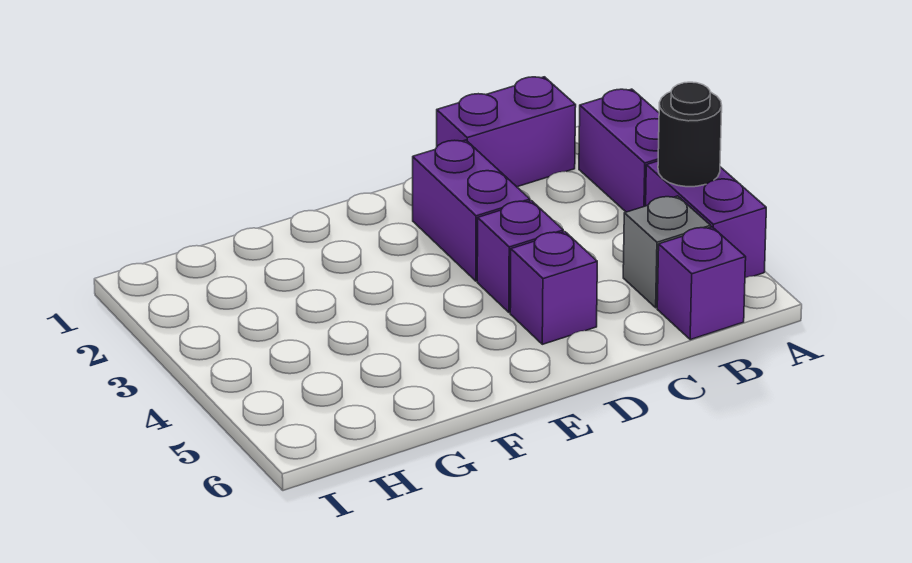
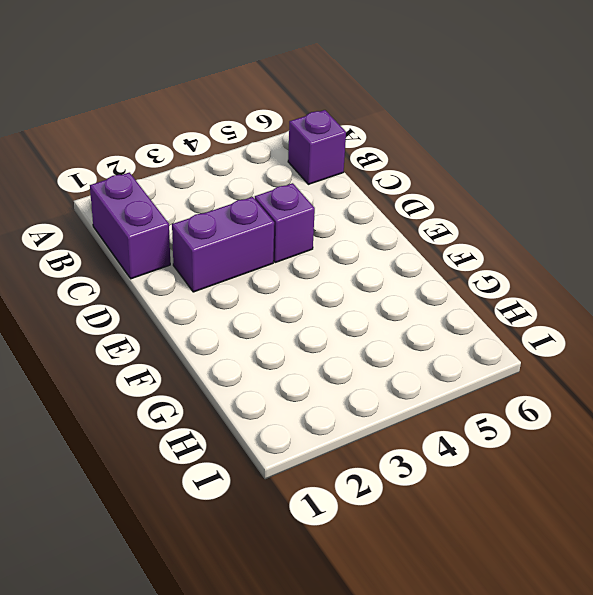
none -> purple 1x2 brick [579,89,659,212]
none -> purple 1x2 brick [646,161,766,278]

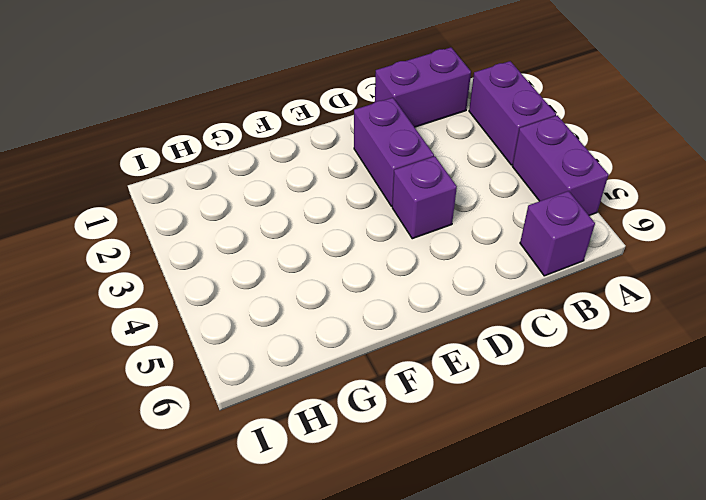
none -> grey 1x1 brick [623,196,711,308]
none -> purple 1x1 brick [510,232,597,344]

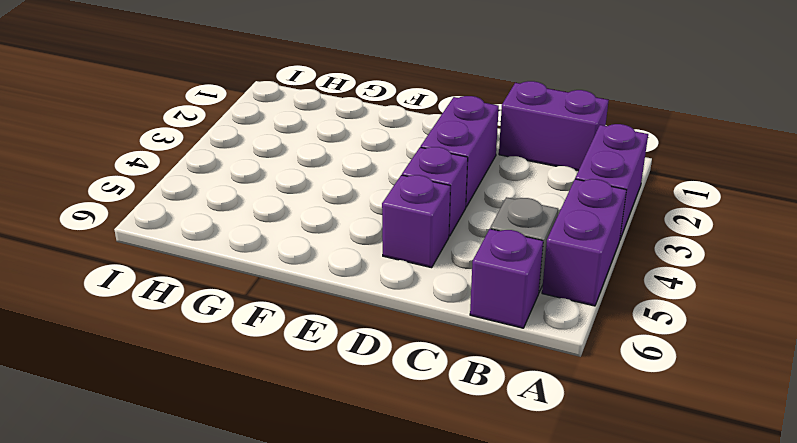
none -> black 1x1 round brick [658,82,722,187]

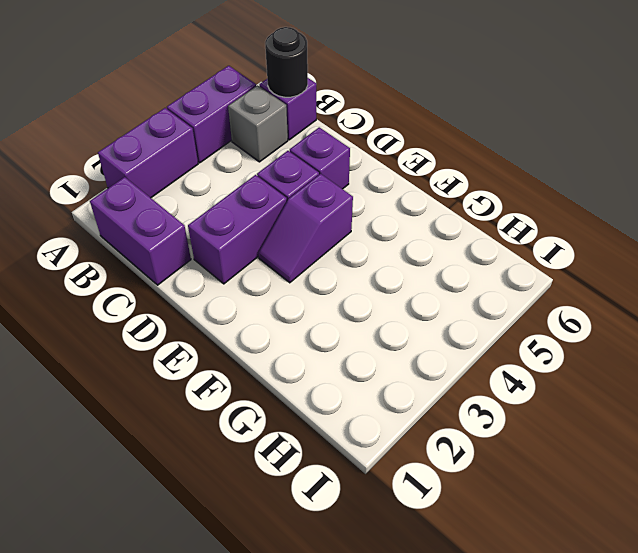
black 1x1 round brick [265,27,308,97] -> black 1x1 round brick moved to [658,82,722,187]
purple 1x2 slope [258,174,353,283] -> none

